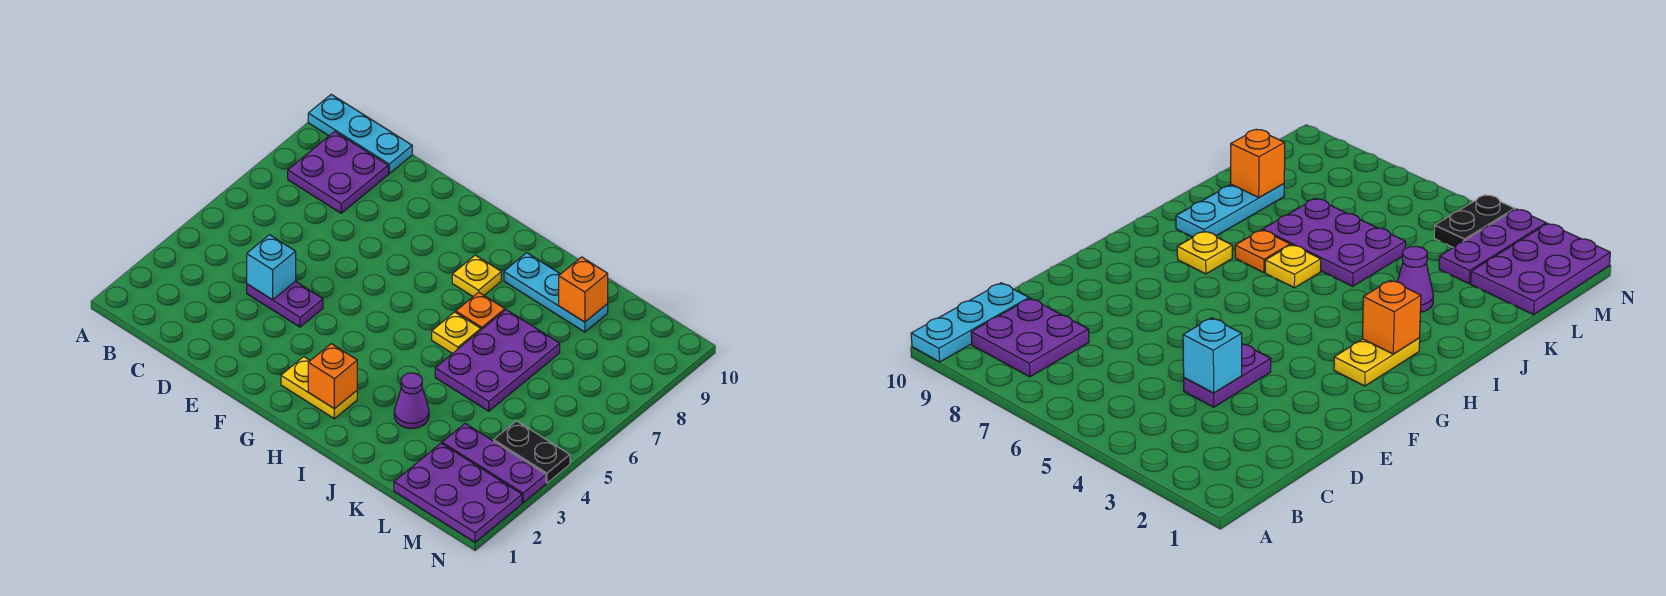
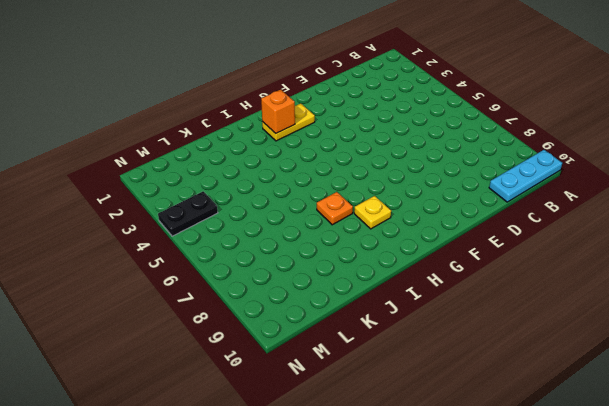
none -> purple 2x2 plate [288,131,388,213]
none -> purple 1x2 plate [247,281,323,327]
none -> yellow 1x1 plate [432,312,481,354]

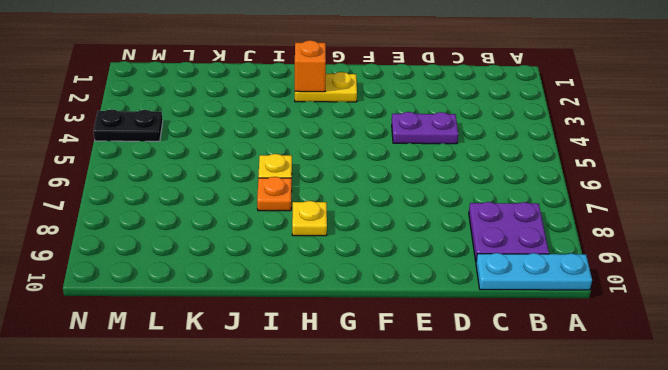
none -> cyan 1x3 plate [504,253,608,332]
none -> purple 1x1 cone [394,373,429,429]
none -> purple 2x3 plate [435,310,560,411]

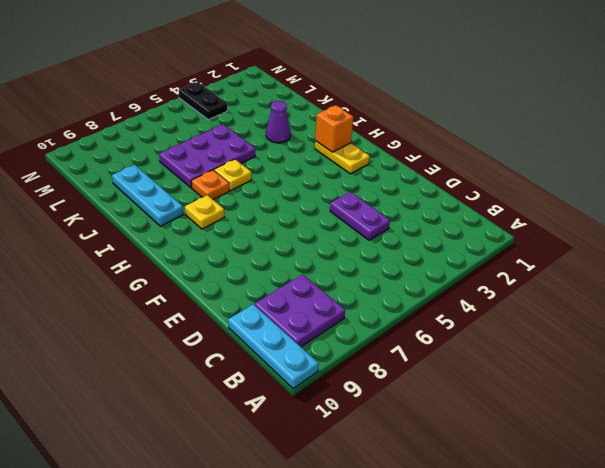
none -> purple 2x3 plate [394,443,522,542]
none -> purple 1x3 plate [442,424,546,503]
none -> cyan 1x1 brick [247,235,296,300]

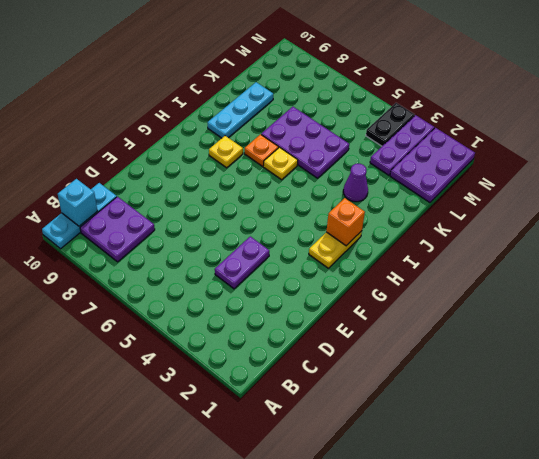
cyan 1x1 brick [58,179,97,226] -> cyan 1x1 brick moved to [247,235,296,300]
none -> orange 1x1 brick [559,257,608,322]

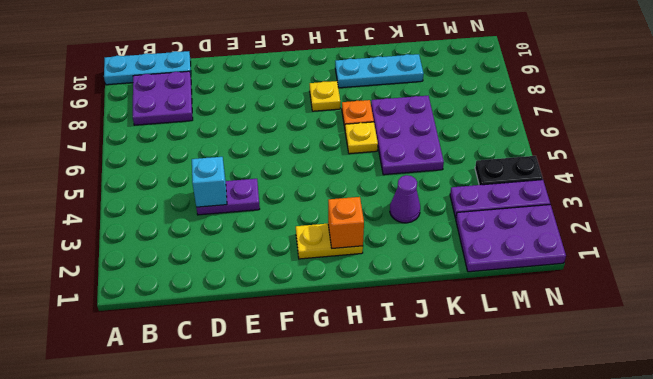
none -> orange 1x1 brick [559,257,608,322]

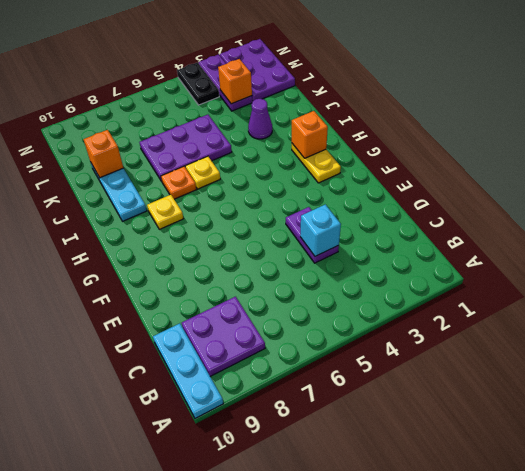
orange 1x1 brick [218,59,252,104] -> none

